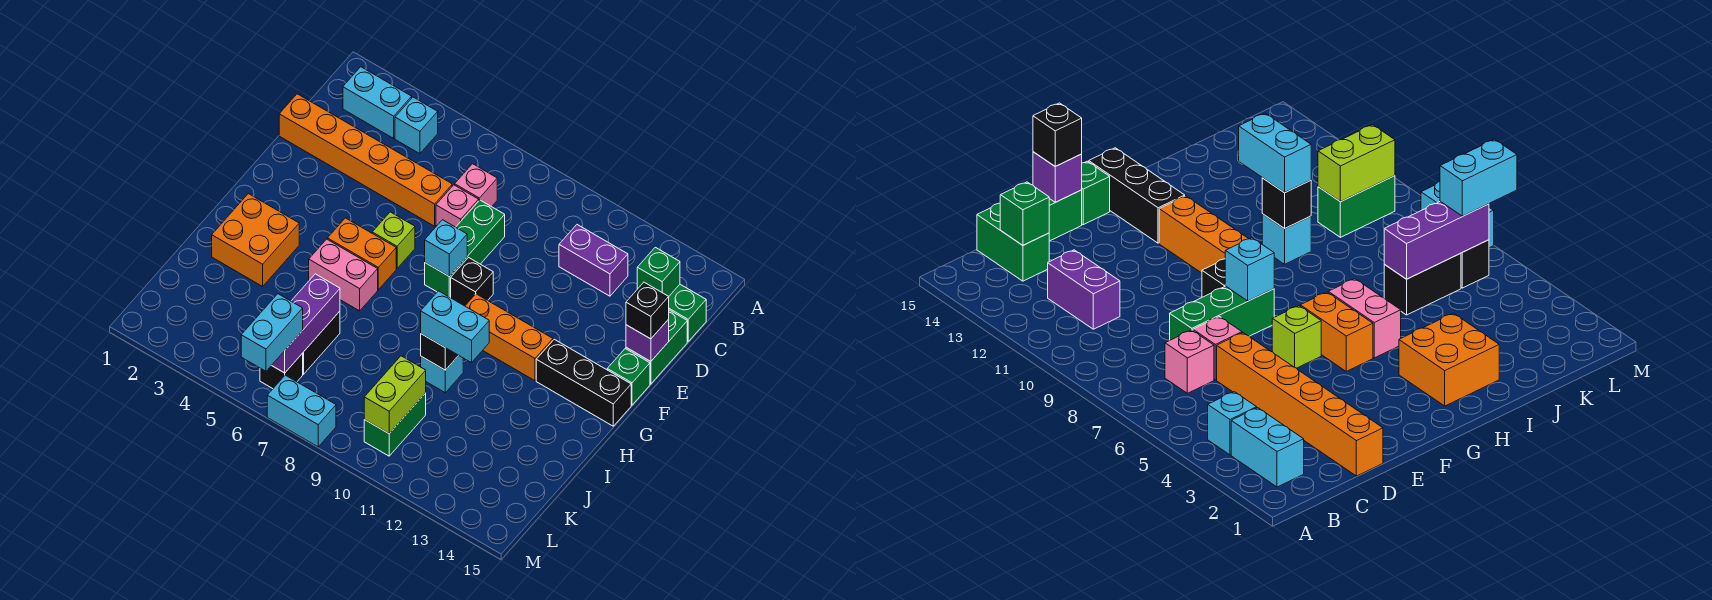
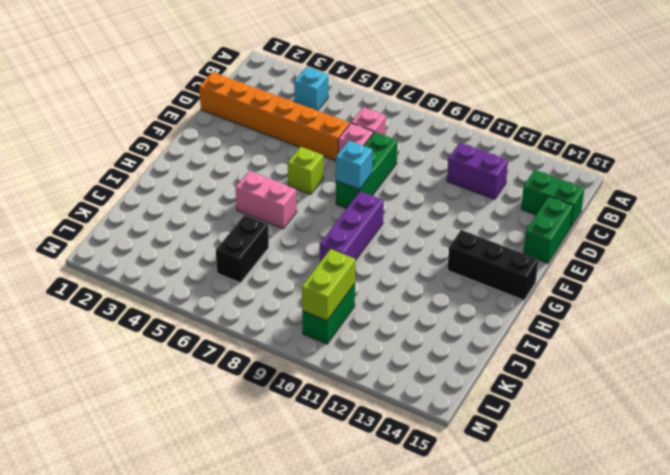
purple 1x3 brick [320,191,384,262] -> purple 1x3 brick moved to [272,274,340,373]
none -> cyan 1x2 brick [343,67,412,138]
none -> black 1x1 brick [451,258,493,306]
none -> green 1x1 brick [607,349,650,405]
none -> orange 1x2 brick [328,218,396,290]

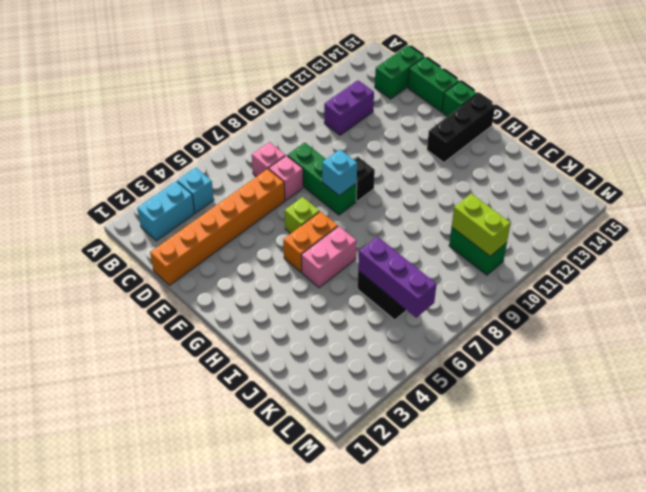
none -> orange 1x3 brick [465,294,553,381]
none -> orange 2x2 brick [212,194,299,286]
none -> cyan 1x1 brick [421,356,463,393]
none -> black 1x1 brick [260,353,303,389]

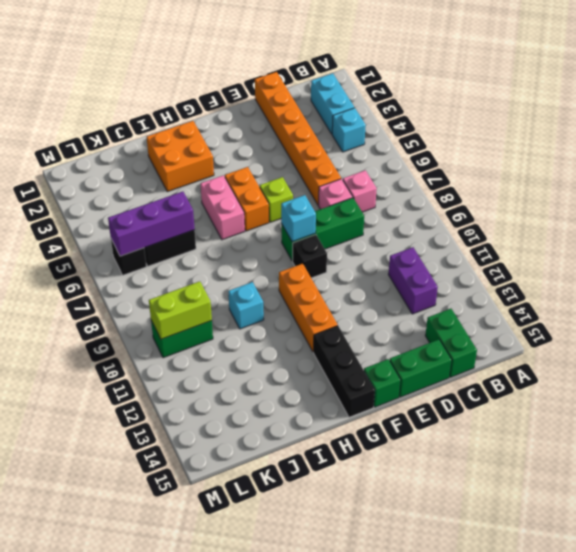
none -> cyan 1x2 brick [267,375,336,447]
none -> green 1x1 brick [637,247,680,296]
none -> purple 1x1 brick [626,319,669,362]
none -> black 1x1 brick [421,334,459,370]

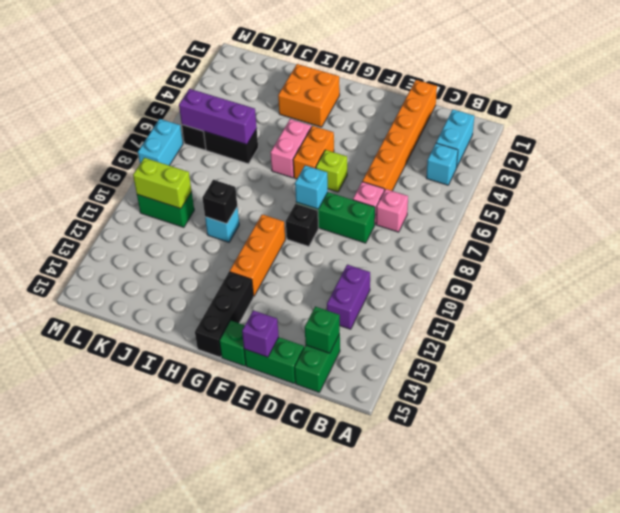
none -> black 1x1 brick [626,282,669,339]
none -> cyan 1x2 brick [421,291,489,363]
none -> cyan 1x2 brick [241,294,303,371]

